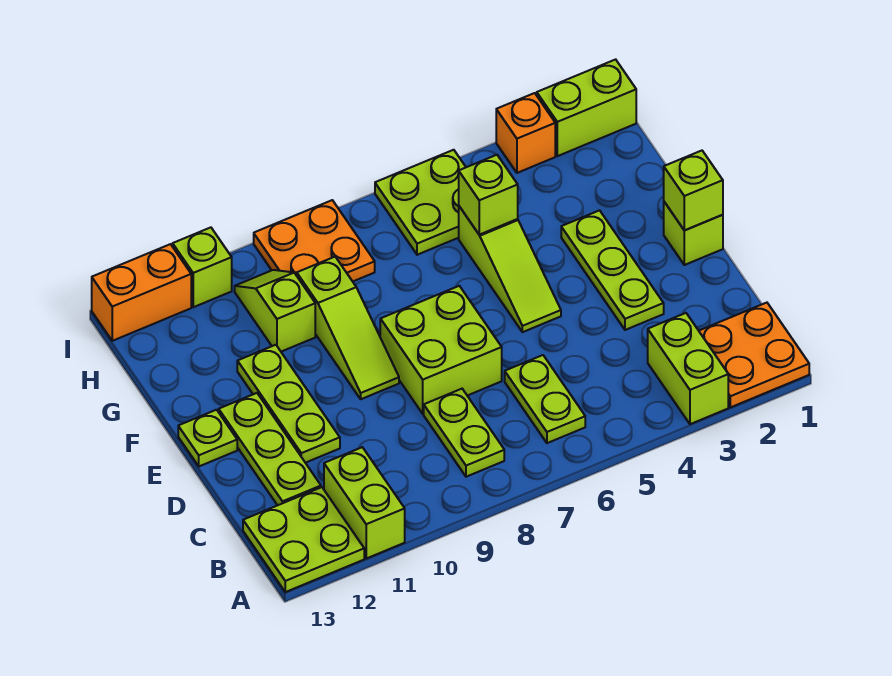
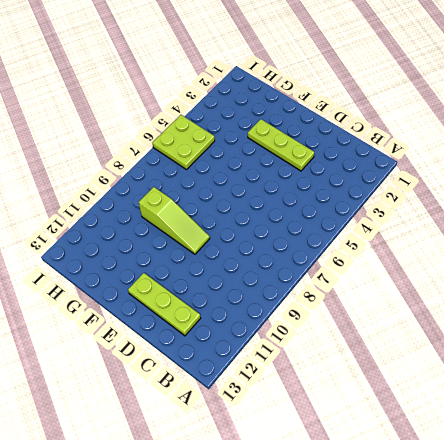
none -> orange 2x2 plate [699,303,809,407]
none -> lime 1x2 brick [648,313,728,424]
none -> lime 1x2 brick [324,447,405,558]

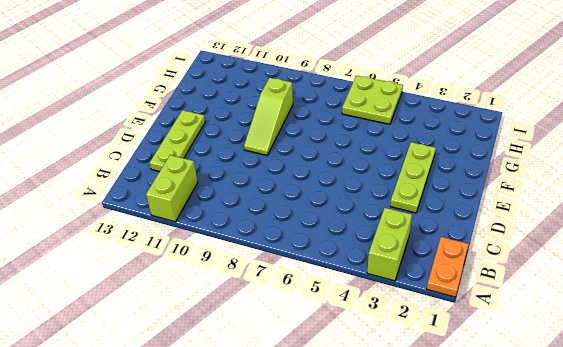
orange 1x2 plate [427,237,469,297] -> orange 2x2 plate [699,303,809,407]
none -> lime 2x2 plate [243,487,364,592]
none -> lime 1x2 plate [505,355,585,443]
none -> lime 1x2 plate [424,389,504,477]

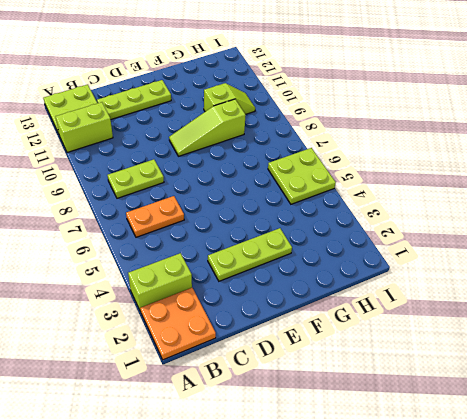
orange 1x2 plate [126,196,184,237] -> lime 1x2 plate [505,355,585,443]
none -> lime 2x2 brick [380,286,502,414]
none -> lime 1x3 plate [237,345,340,463]
none -> lime 1x1 brick [664,202,723,265]

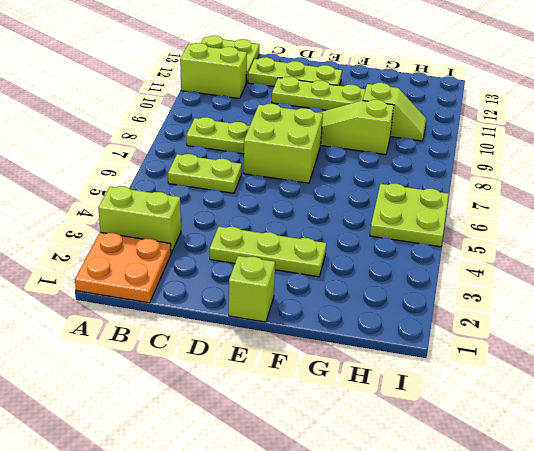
none -> lime 1x3 slope [459,206,561,332]
none -> lime 1x1 plate [178,410,237,466]
none -> orange 2x2 plate [254,200,375,281]

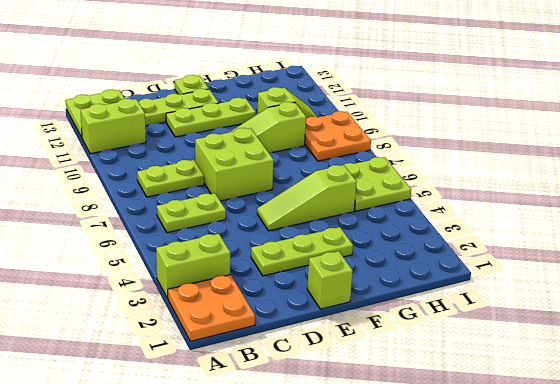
none -> lime 1x2 brick [537,59,636,156]
none -> orange 1x1 brick [496,93,555,173]
none -> lime 1x1 brick [173,227,232,307]

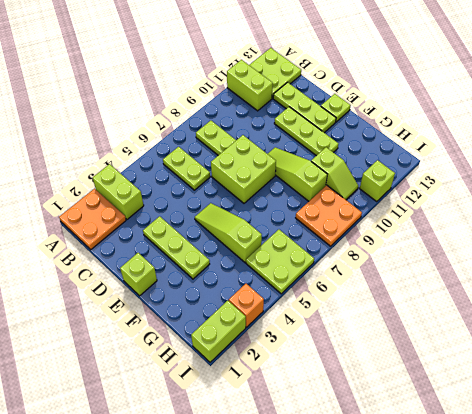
none -> orange 1x2 brick [92,244,191,341]
none -> lime 1x1 brick [664,151,723,230]
none -> lime 1x1 brick [459,155,518,235]

